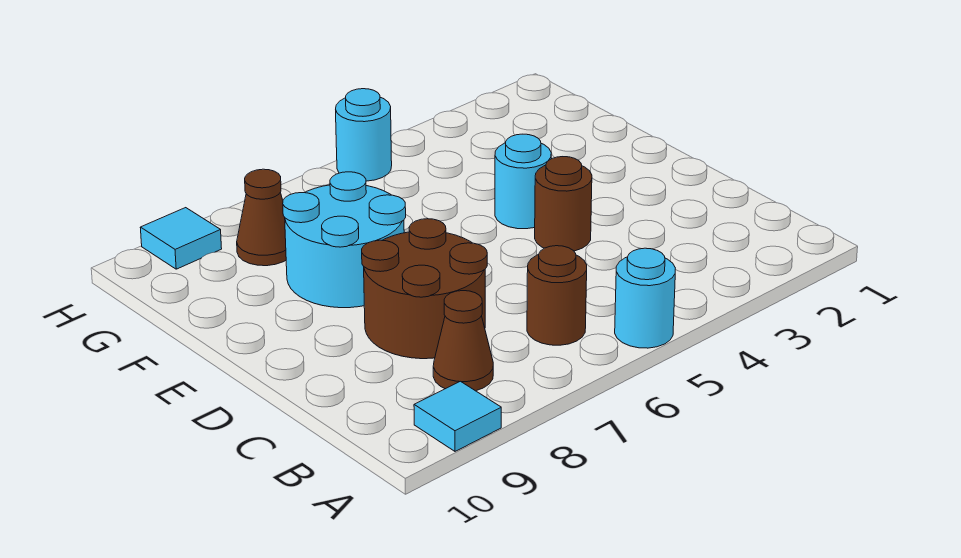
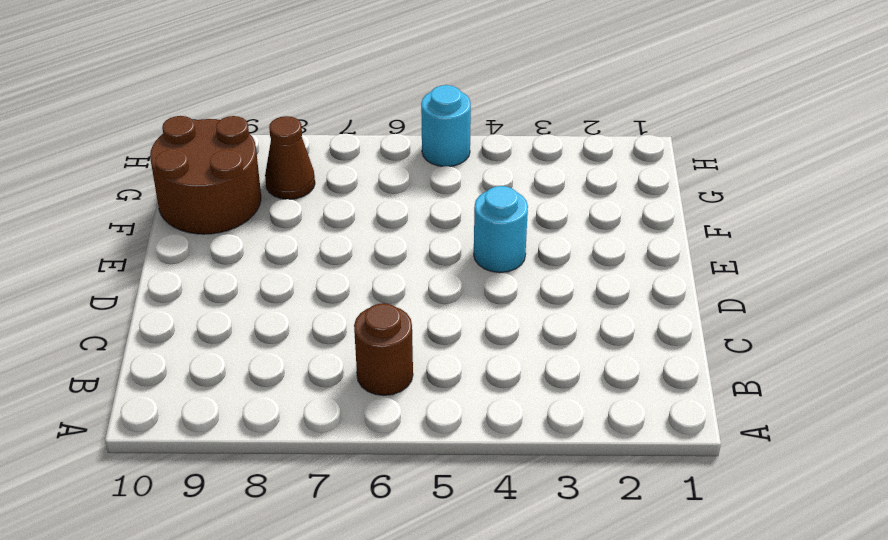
brown 2x2 round brick [150,116,261,234] -> brown 2x2 round brick moved to [362,219,487,359]
none -> cyan 1x1 round brick [615,248,675,348]
none -> cyan 1x1 tile [414,381,501,451]

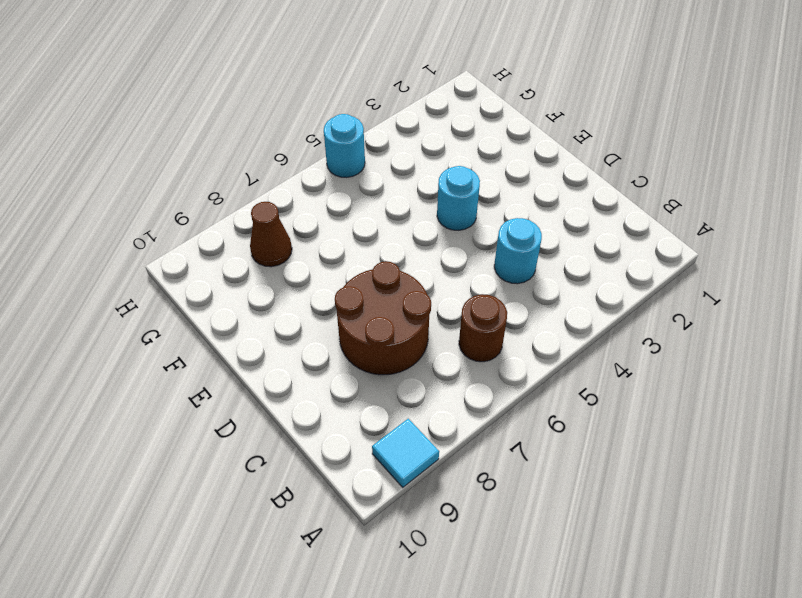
cyan 1x1 round brick [494,218,542,284] -> cyan 1x1 round brick moved to [615,248,675,348]
none -> brown 1x1 cone [433,291,493,391]
none -> brown 1x1 round brick [535,157,592,251]

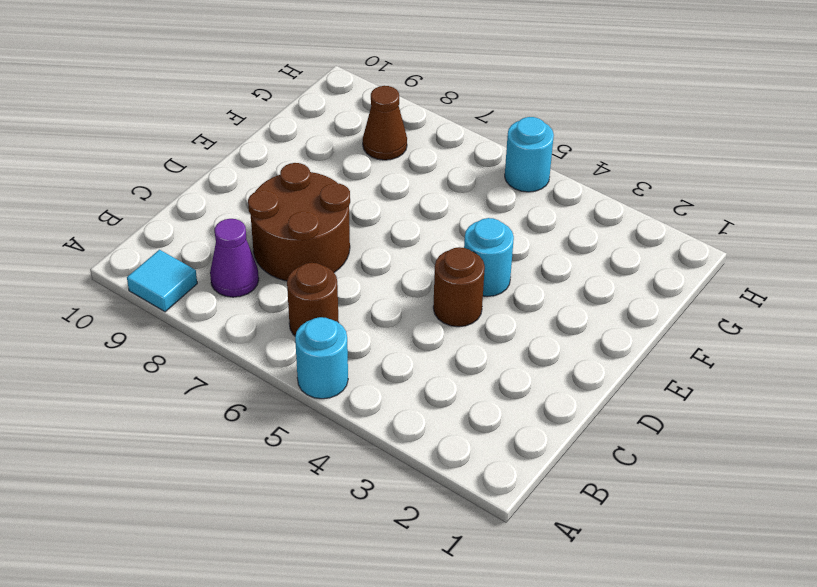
purple 1x1 cone [210,219,259,297] -> brown 1x1 cone [433,291,493,391]
none -> cyan 2x2 round brick [283,172,406,308]
none -> cyan 1x1 tile [140,208,222,269]

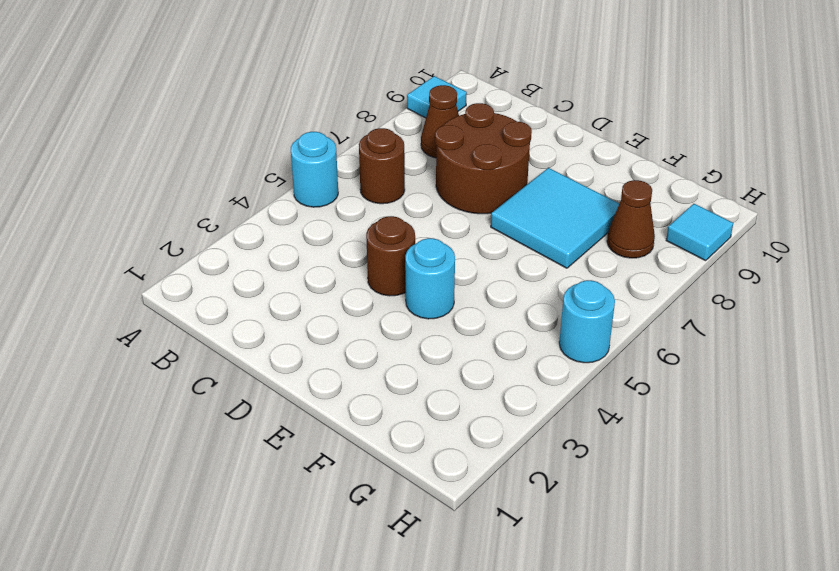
cyan 2x2 tile [491,168,619,268] -> cyan 2x2 round brick [283,172,406,308]

